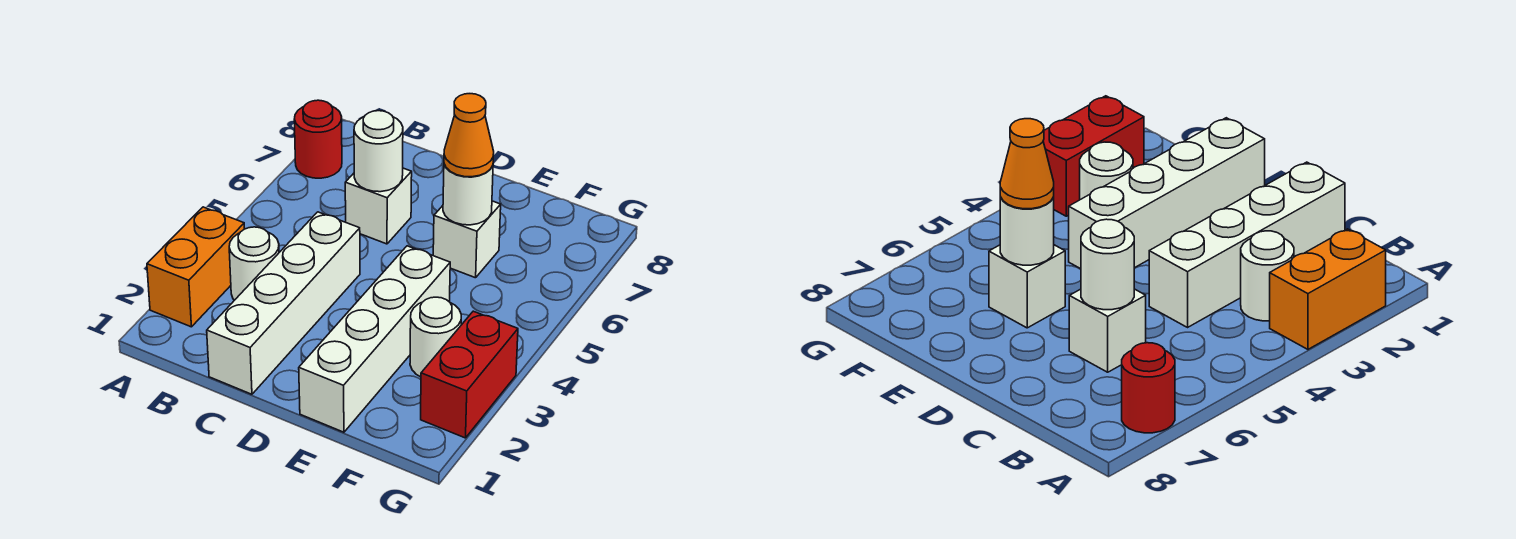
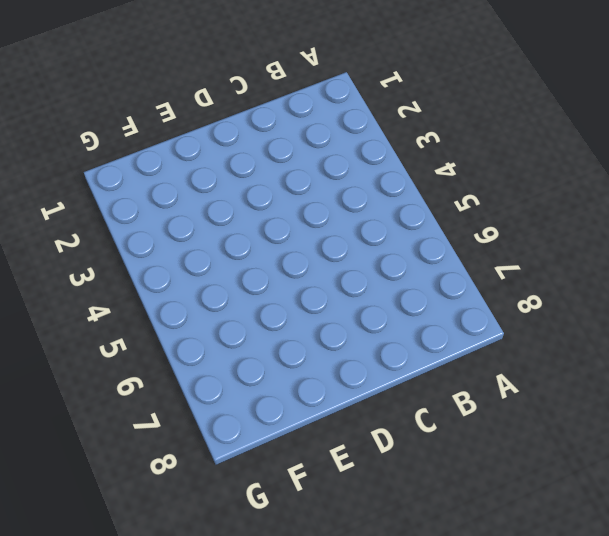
none -> orange 1x2 brick [147,207,245,327]
none -> red 1x1 round brick [294,100,342,178]
none -> white 1x1 round brick [229,227,279,300]

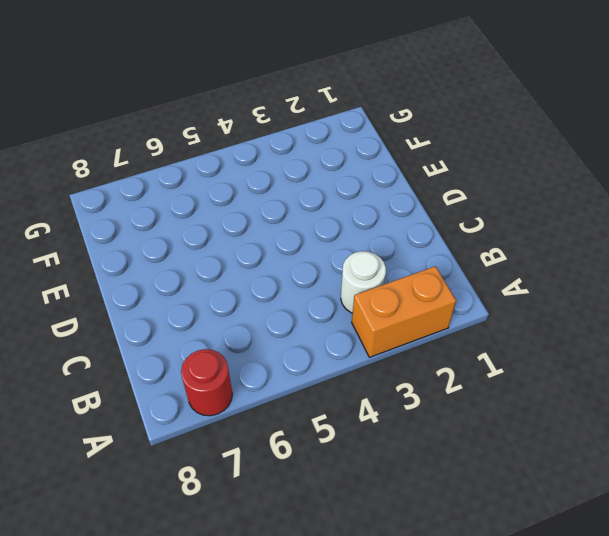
none -> white 1x4 brick [207,212,360,394]
none -> white 1x1 brick [345,168,412,244]
none -> white 1x4 brick [299,246,450,432]

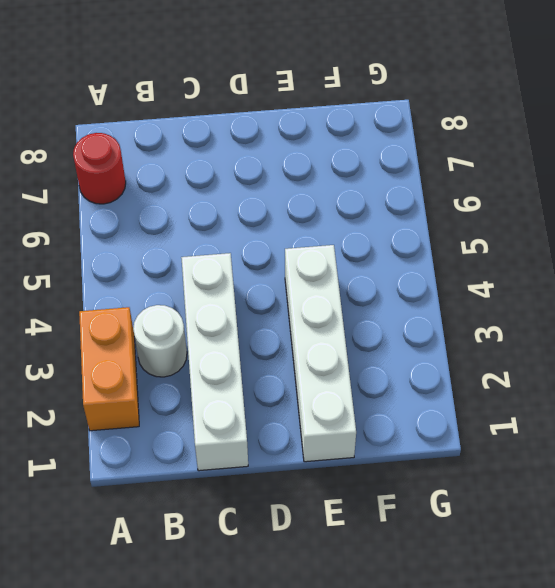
none -> white 1x1 brick [345,168,412,244]
none -> white 1x1 brick [433,201,501,278]
none -> white 1x1 round brick [410,297,461,377]

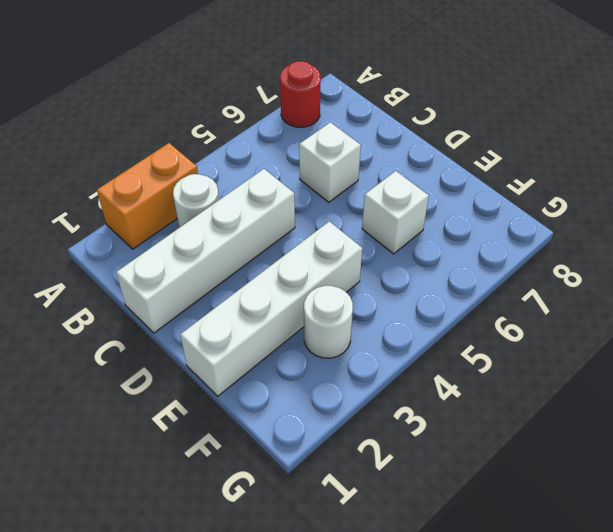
none -> red 1x2 brick [421,311,518,438]
none -> white 1x1 round brick [354,111,403,192]
none -> white 1x1 round brick [443,164,493,225]

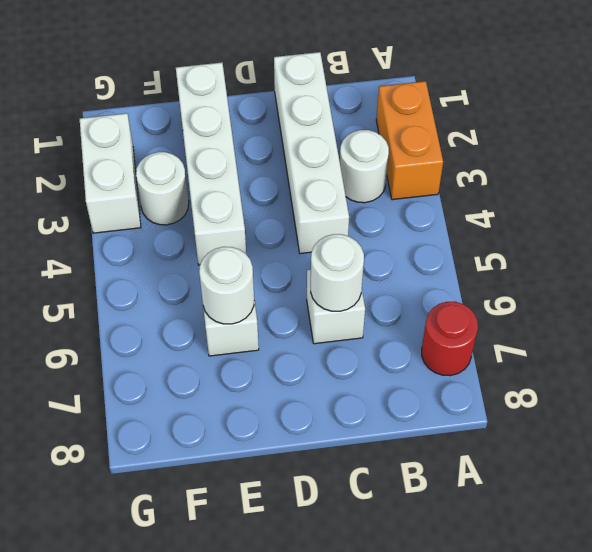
white 1x2 brick [80,113,141,233] -> red 1x2 brick [421,311,518,438]
none -> orange 1x1 cone [444,94,494,177]

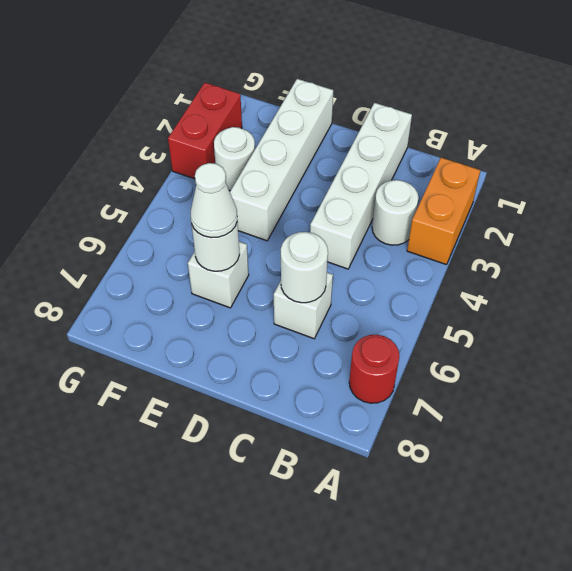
white 1x1 cone [191,163,237,238] -> orange 1x1 cone [444,94,494,177]

